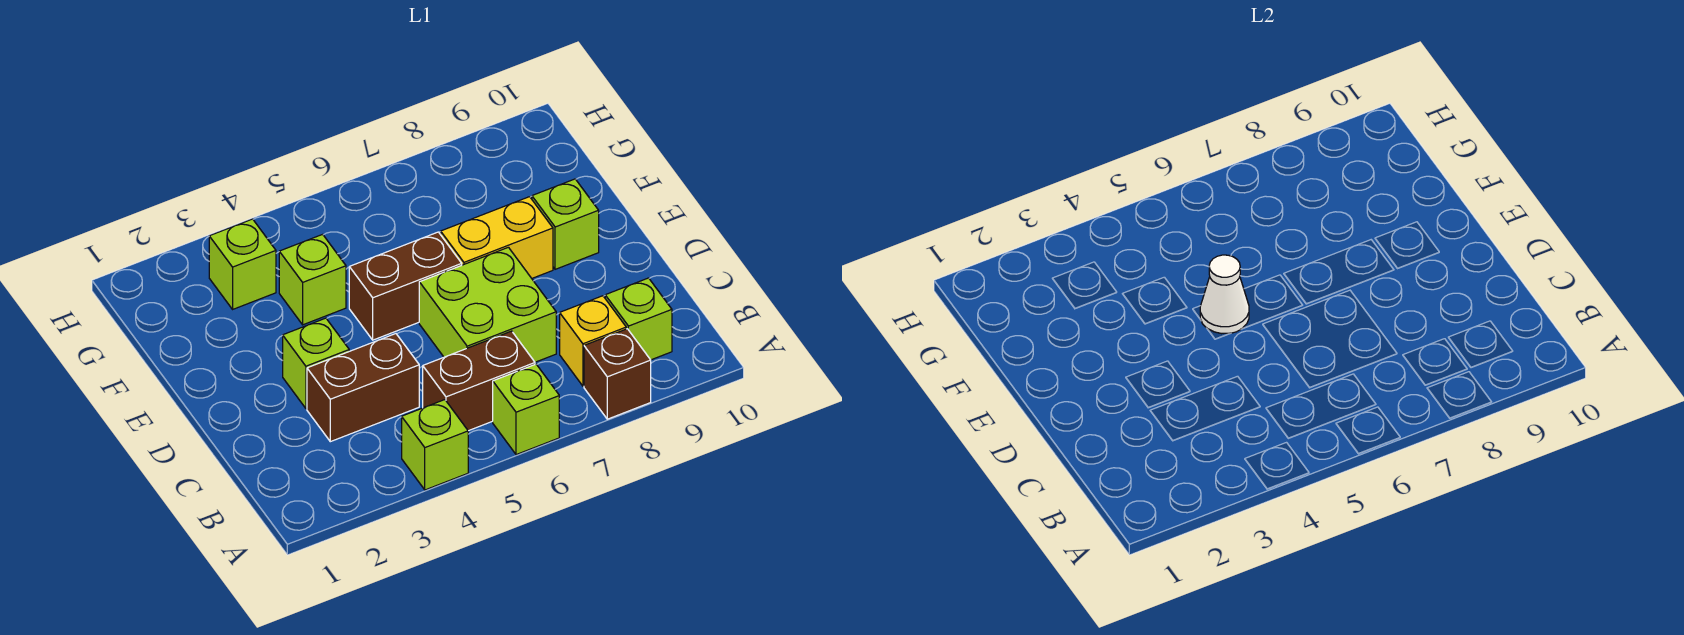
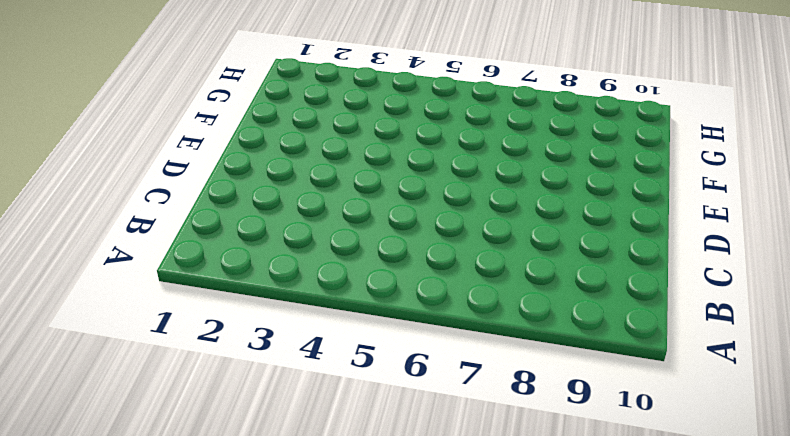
none -> lime 1x1 brick [402,400,468,490]
none -> lime 1x1 brick [493,364,559,455]
none -> brown 1x1 brick [584,329,651,419]

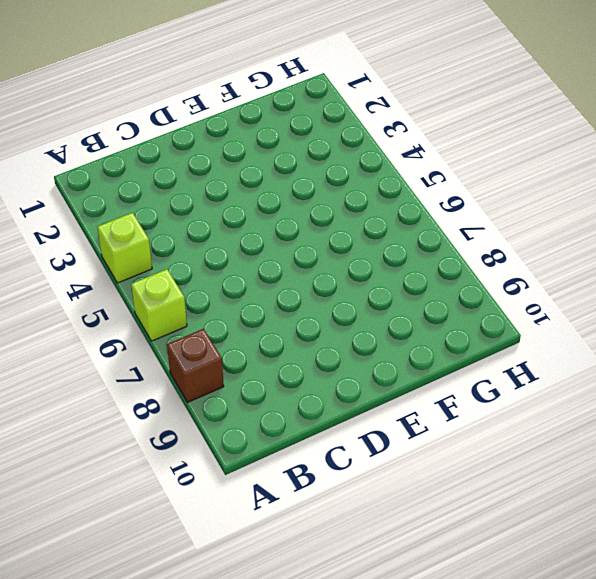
none -> brown 1x2 brick [423,331,535,431]
none -> yellow 1x1 brick [560,296,626,386]
none -> lime 1x1 brick [605,278,672,360]

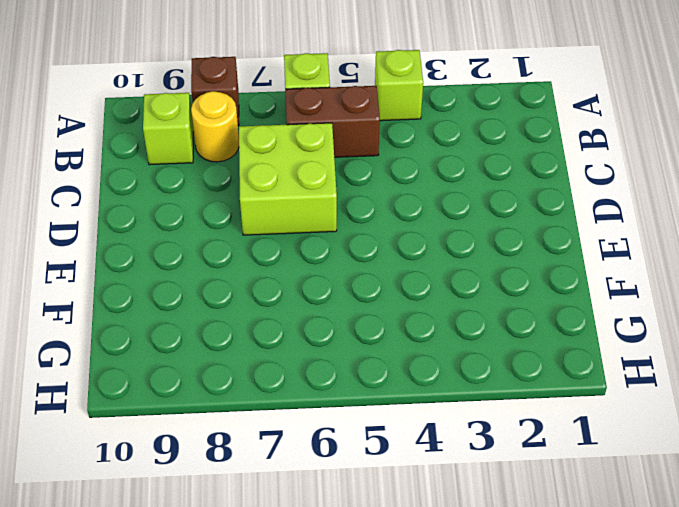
yellow 1x1 round brick [191,91,239,162] -> yellow 1x1 brick [560,296,626,386]
none -> brown 1x2 brick [307,334,419,442]
none -> lime 1x1 brick [283,318,349,409]
none -> brown 1x2 brick [349,232,462,340]

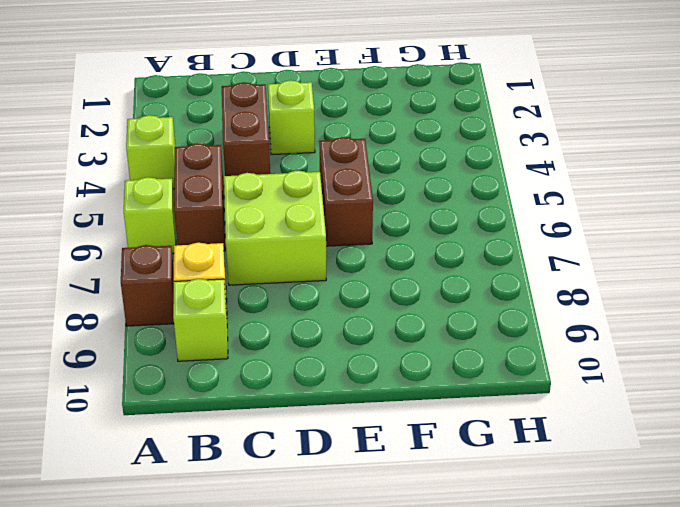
none -> yellow 1x2 brick [441,197,553,278]
none -> lime 1x1 brick [532,179,599,269]
none -> lime 1x1 brick [279,234,346,325]

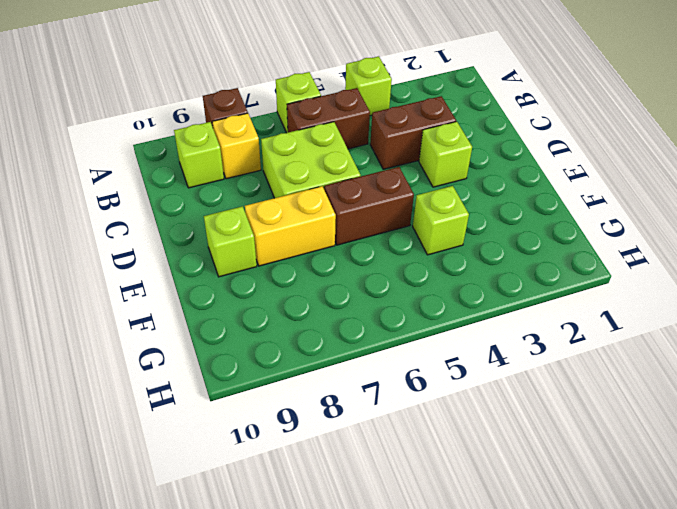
none -> lime 1x1 brick [209,219,276,309]
none -> white 1x1 cone [1200,255,1249,334]

